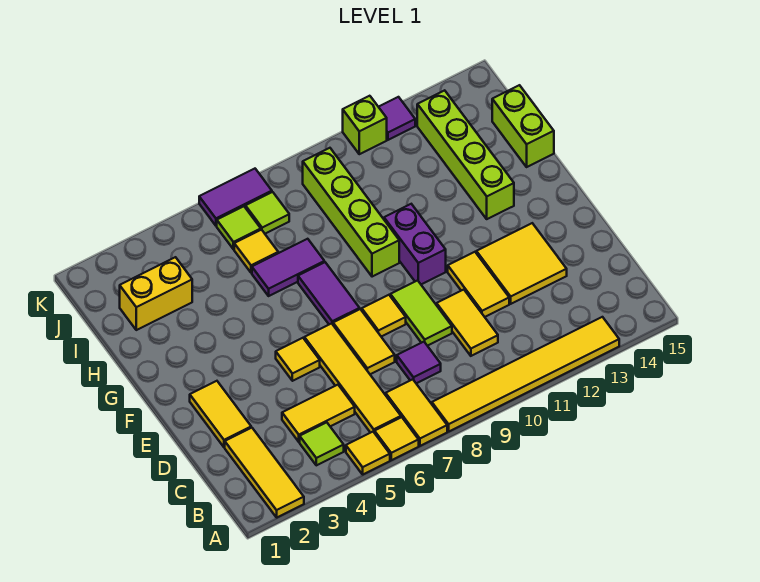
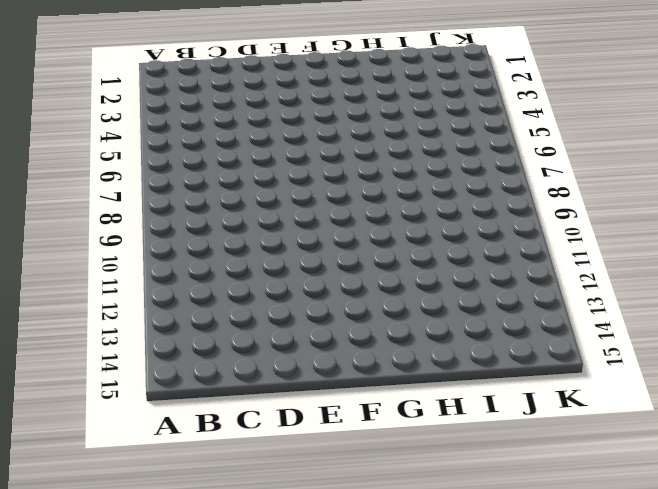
none -> yellow 1x3 tile [225,428,304,517]
none -> yellow 1x1 tile [346,432,390,474]
none -> yellow 1x1 tile [375,417,419,460]
none -> yellow 1x2 tile [386,379,447,446]

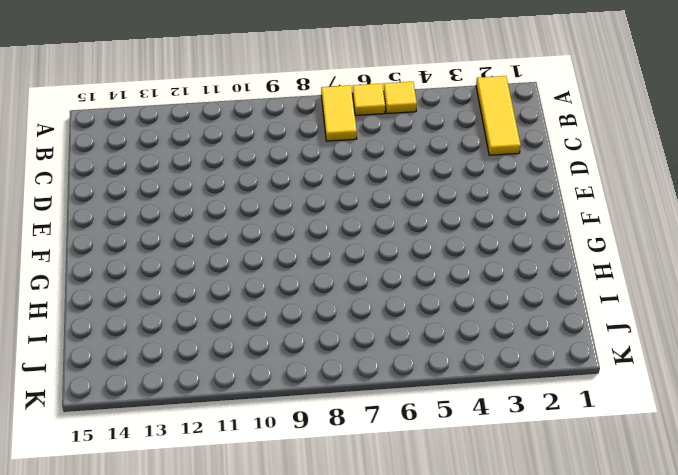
none -> yellow 1x6 tile [432,317,619,431]
none -> lime 1x1 tile [300,422,344,465]
none -> yellow 1x4 tile [304,323,401,433]
none -> yellow 1x2 tile [282,385,355,442]

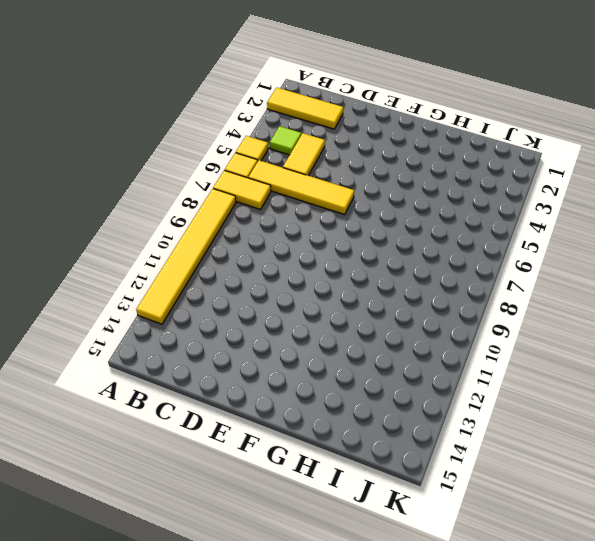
none -> purple 1x1 tile [397,342,441,383]
none -> yellow 1x2 tile [437,290,498,356]
none -> yellow 1x2 tile [190,381,251,447]
none -> yellow 1x2 tile [333,309,395,374]

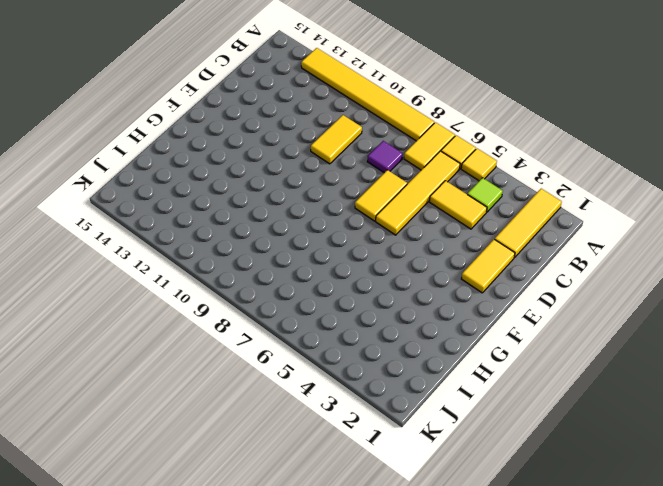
none -> lime 1x2 tile [390,280,452,346]
none -> yellow 1x2 tile [448,252,509,317]
none -> yellow 2x2 tile [476,223,567,304]
none -> yellow 1x1 tile [276,338,320,381]

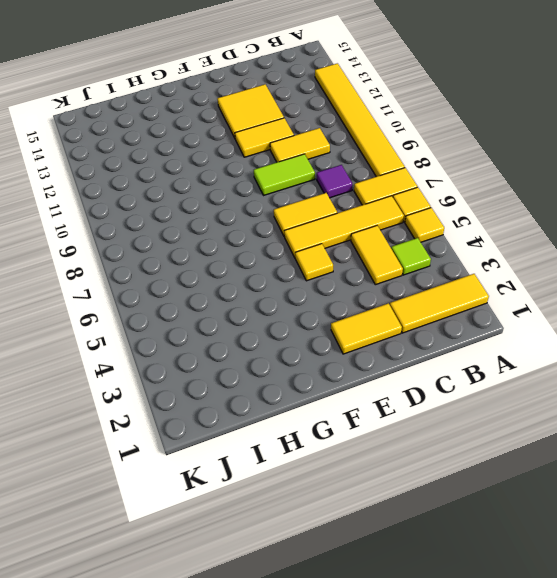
none -> yellow 1x1 tile [362,295,406,337]
none -> purple 1x2 tile [298,262,360,324]
none -> purple 1x2 brick [384,204,446,284]
none -> lime 1x4 brick [303,148,399,277]

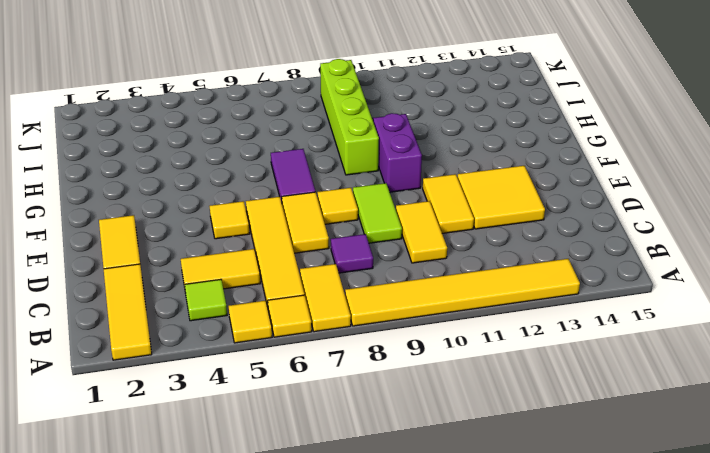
none -> lime 1x4 brick [417,90,514,219]
none -> purple 1x2 tile [252,239,324,296]
none -> lime 1x2 brick [492,85,554,167]
none -> yellow 1x2 brick [120,257,192,330]

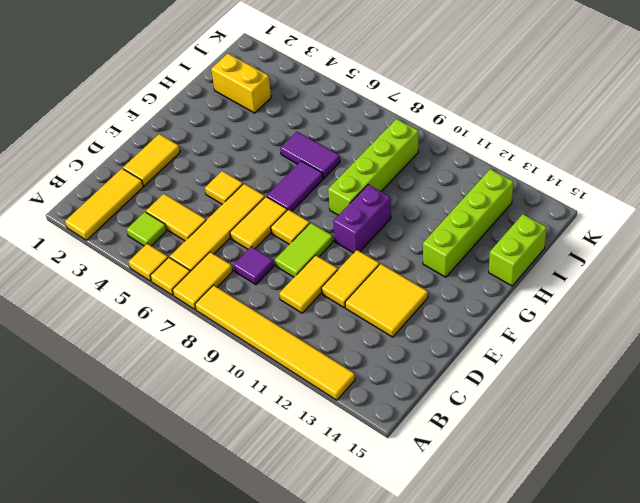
none -> yellow 1x1 tile [234,230,278,273]
none -> lime 1x1 tile [217,206,261,249]
none -> lime 1x1 tile [245,192,289,234]
none -> purple 1x2 tile [199,169,272,226]

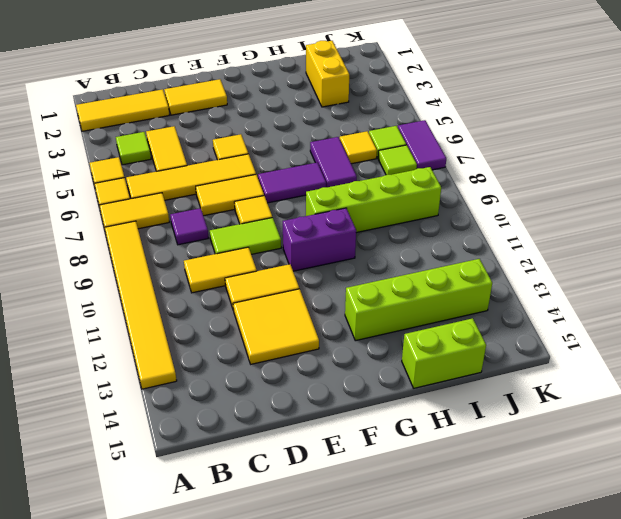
none -> lime 1x1 brick [343,96,387,154]
none -> purple 1x1 tile [379,97,415,140]

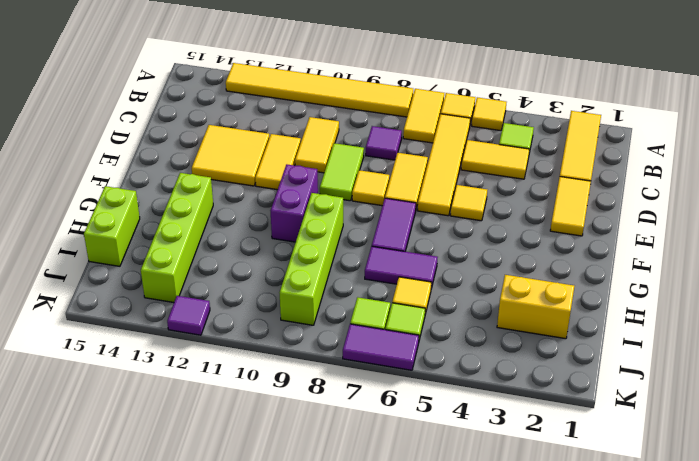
none -> lime 1x1 brick [343,96,387,154]

